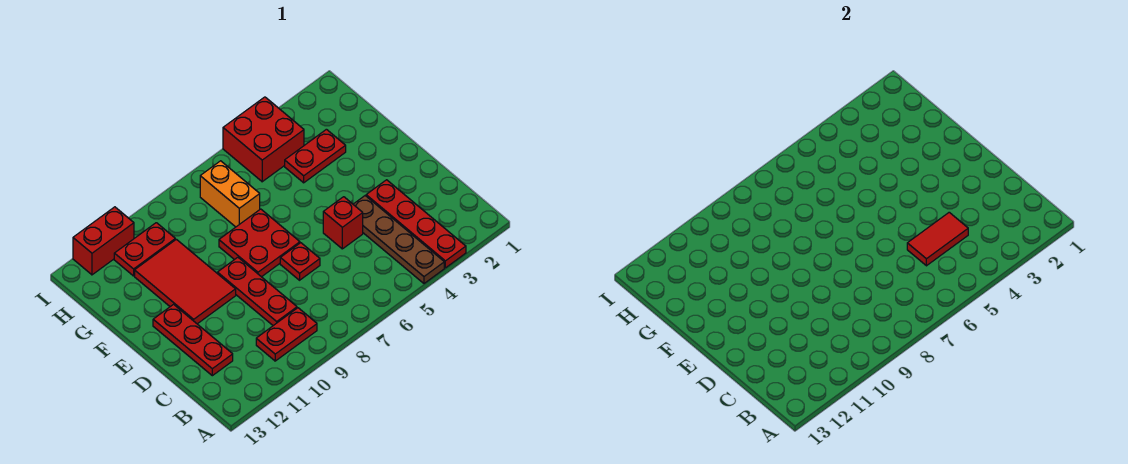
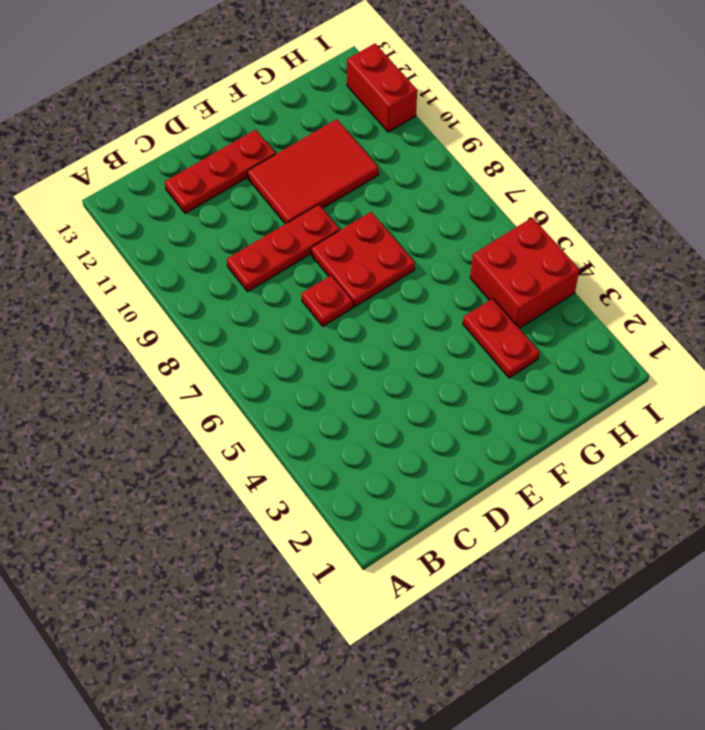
none -> red 1x4 plate [366,180,466,268]
none -> brown 1x4 plate [353,196,444,283]
none -> red 1x2 plate [256,308,317,361]

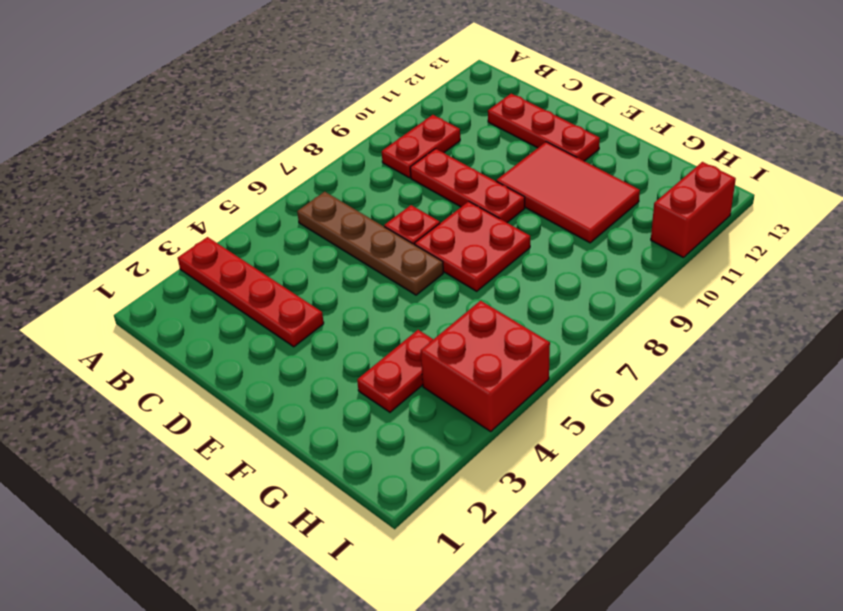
brown 1x4 plate [297,192,443,295] -> brown 1x4 plate moved to [353,196,444,283]
none -> red 1x1 brick [323,197,363,249]
none -> orange 1x2 brick [200,161,260,227]
none -> red 1x2 plate [114,223,175,276]

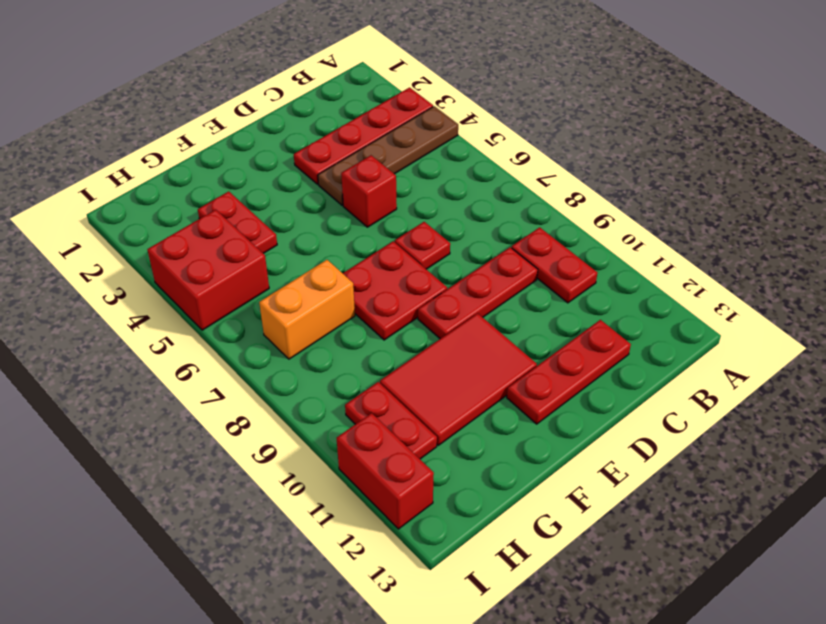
none -> red 1x2 tile [907,212,968,266]

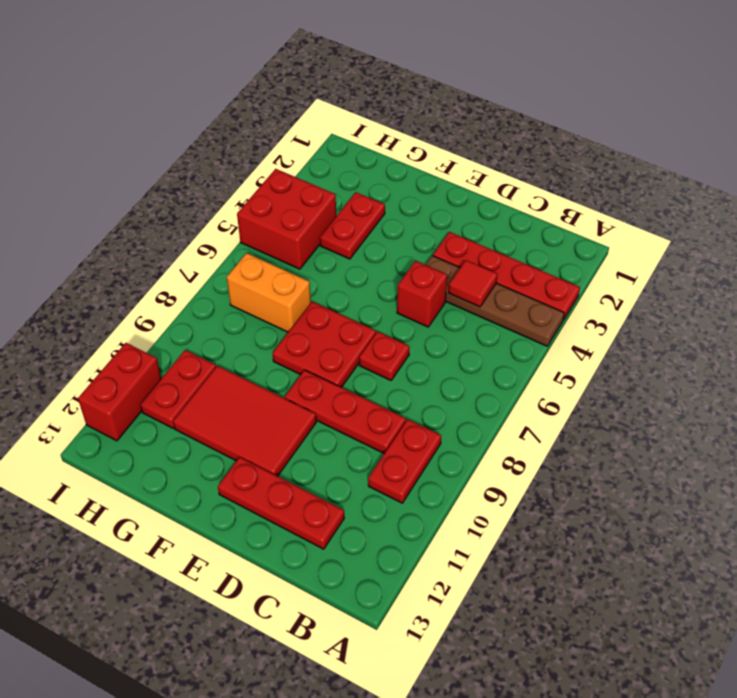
red 1x1 tile [448,260,498,307] -> red 1x2 tile [907,212,968,266]

